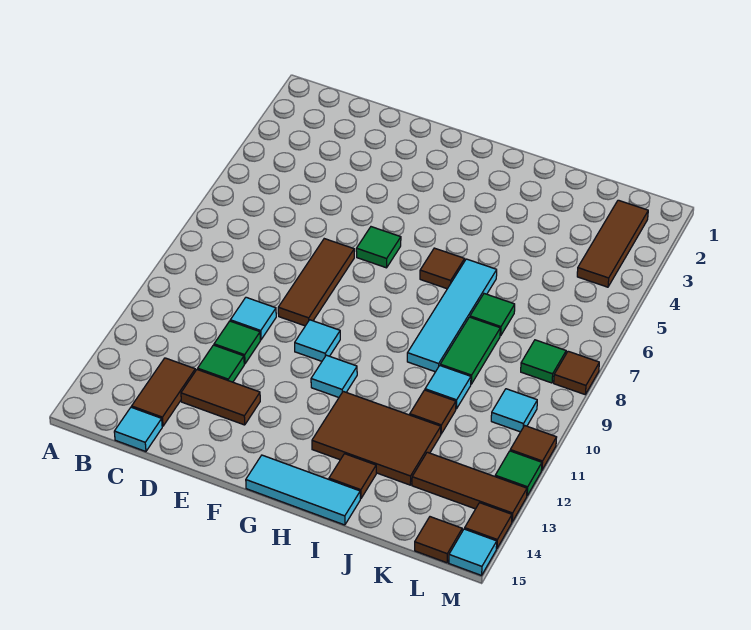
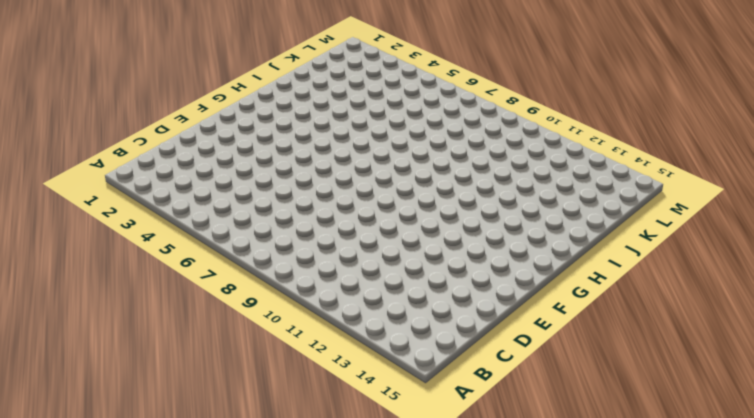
none -> brown 1x2 tile [132,358,195,426]
none -> cyan 1x1 tile [114,407,162,452]
none -> cyan 1x1 tile [230,297,276,340]

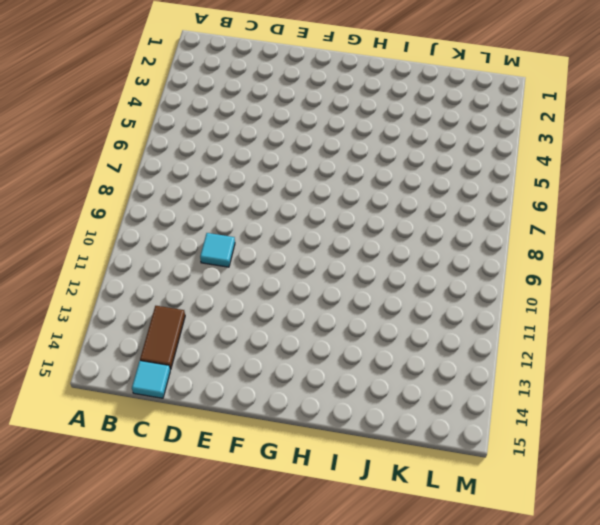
none -> green 1x1 tile [214,321,260,364]
none -> green 1x1 tile [198,345,244,382]
none -> brown 1x2 tile [181,369,260,425]

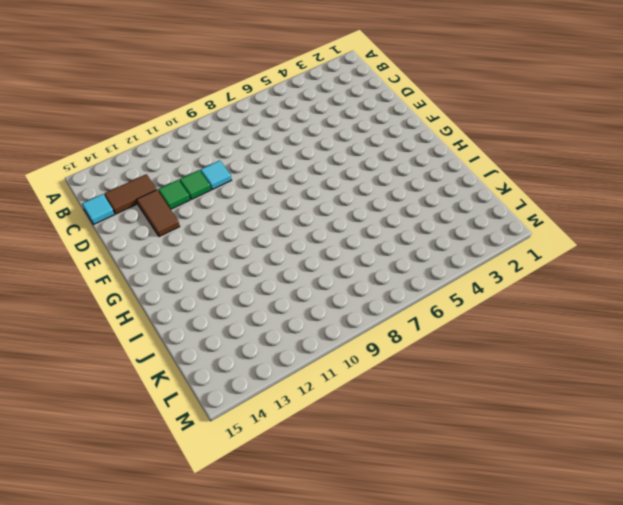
none -> brown 1x3 tile [278,239,354,326]
none -> green 1x1 tile [356,227,401,268]
none -> cyan 1x1 tile [295,320,340,361]

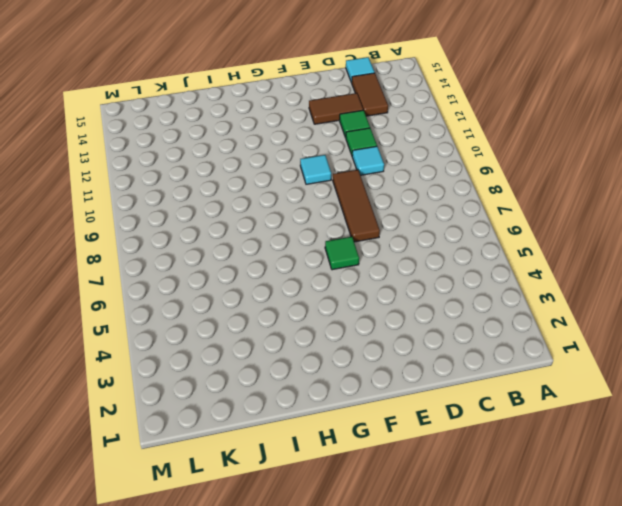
none -> cyan 1x1 tile [311,355,357,397]
none -> cyan 1x3 tile [246,455,360,525]
none -> brown 1x1 tile [420,248,465,289]

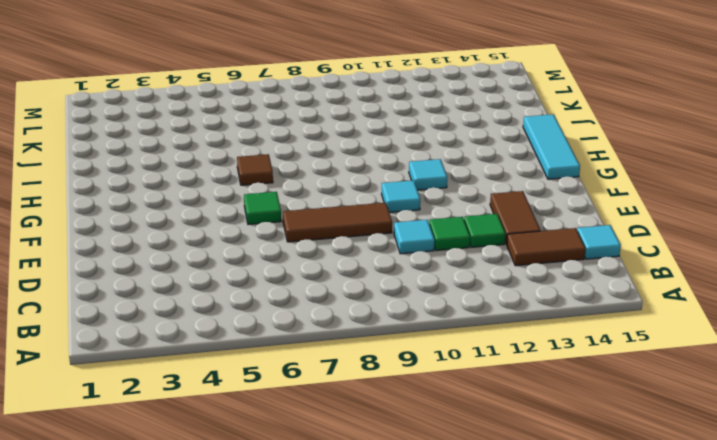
none -> brown 2x3 tile [312,391,441,485]
none -> cyan 1x4 tile [407,259,497,372]
none -> brown 1x1 tile [329,454,376,499]

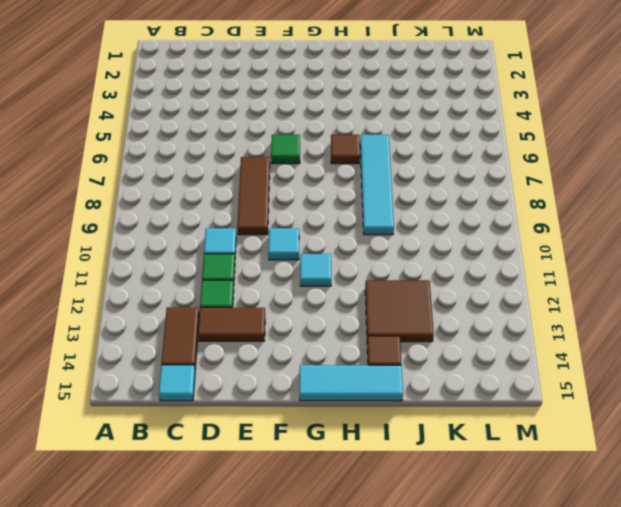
brown 2x2 tile [365,280,434,342] -> brown 2x3 tile [312,391,441,485]
none -> green 1x1 tile [470,294,515,336]
none -> green 1x2 tile [440,317,500,384]
none -> cyan 1x1 tile [425,366,471,409]

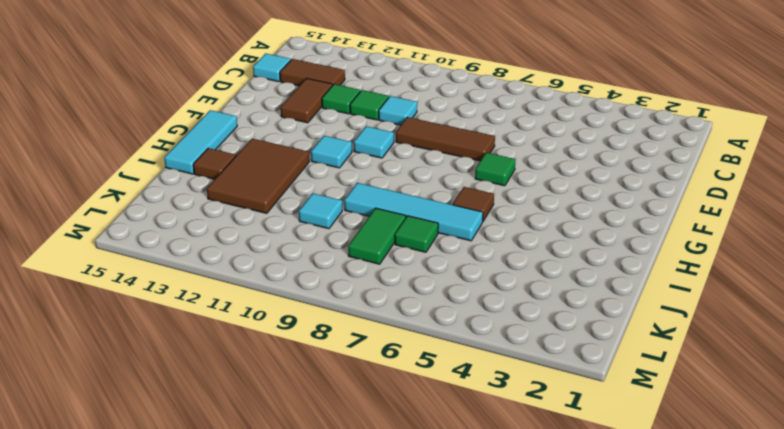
green 1x2 tile [348,208,406,264] -> green 1x2 tile turned to [440,317,500,384]
none -> brown 1x1 tile [410,390,456,434]
none -> brown 1x3 tile [412,452,527,522]
none -> brown 1x3 tile [577,200,648,287]

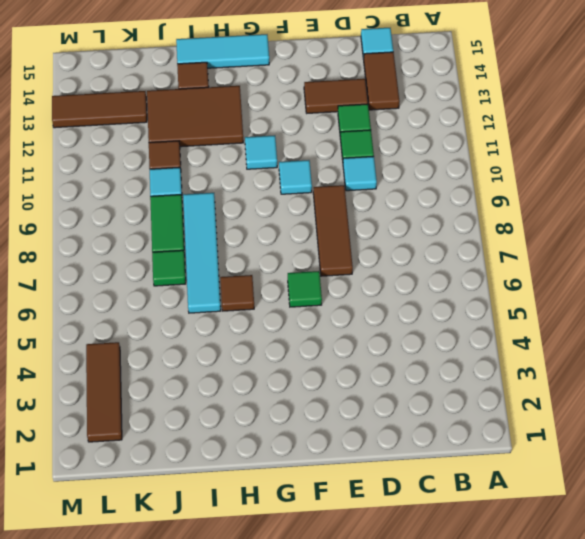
none -> green 1x1 tile [521,340,566,383]
none -> cyan 1x1 tile [491,389,537,432]
none -> brown 1x1 tile [415,517,462,563]

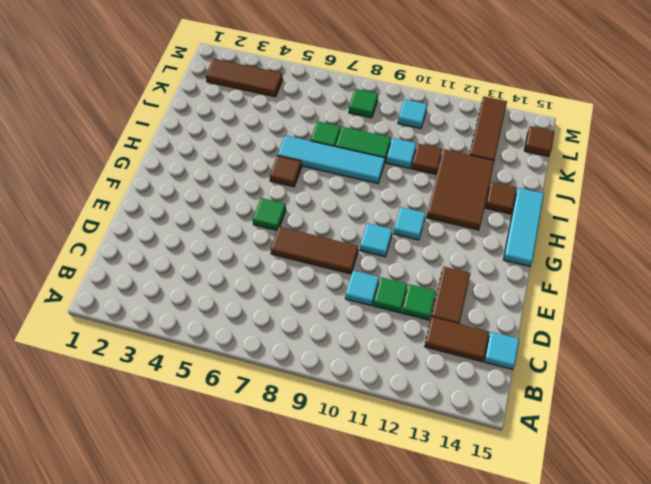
none -> brown 1x1 tile [554,351,599,394]
none -> brown 1x1 tile [510,426,557,470]
none -> green 1x1 tile [495,451,542,496]

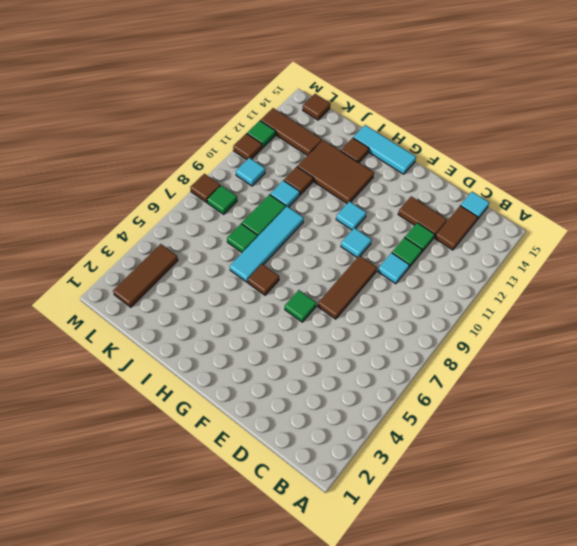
none -> brown 1x1 tile [465,503,512,549]
none -> cyan 1x1 tile [449,529,497,575]

